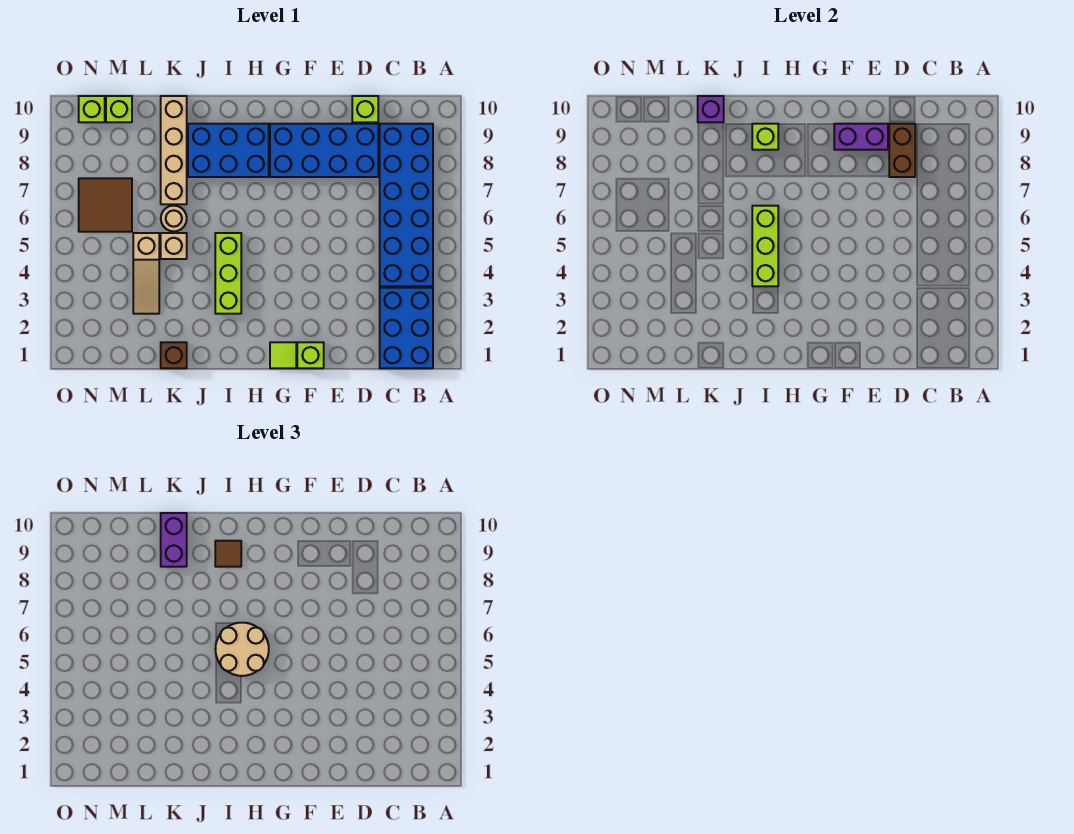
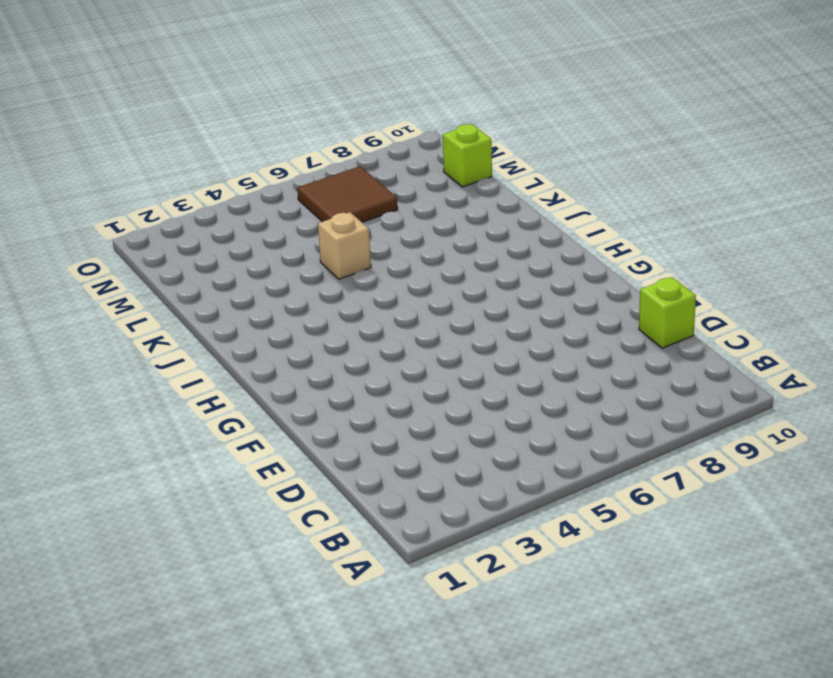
none -> blue 2x3 brick [380,288,433,368]
none -> blue 2x6 brick [380,124,433,286]
none -> blue 2x4 brick [270,124,378,177]

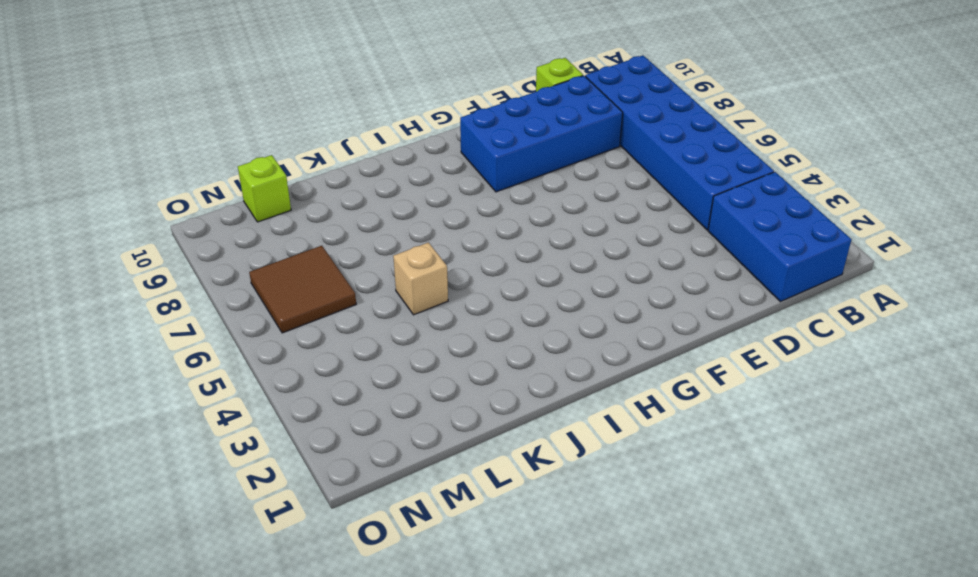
none -> lime 1x1 brick [297,342,324,368]
none -> lime 1x1 tile [270,342,296,368]
none -> blue 2x3 brick [188,124,269,177]

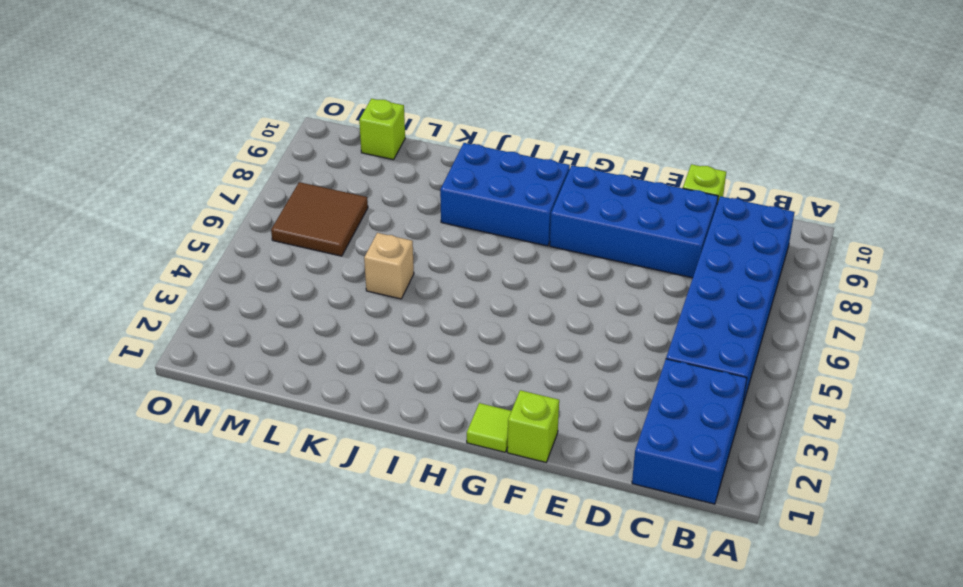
none -> lime 1x3 brick [215,233,241,314]
none -> brown 1x1 brick [161,342,187,368]
none -> tan 1x1 round brick [161,206,187,232]

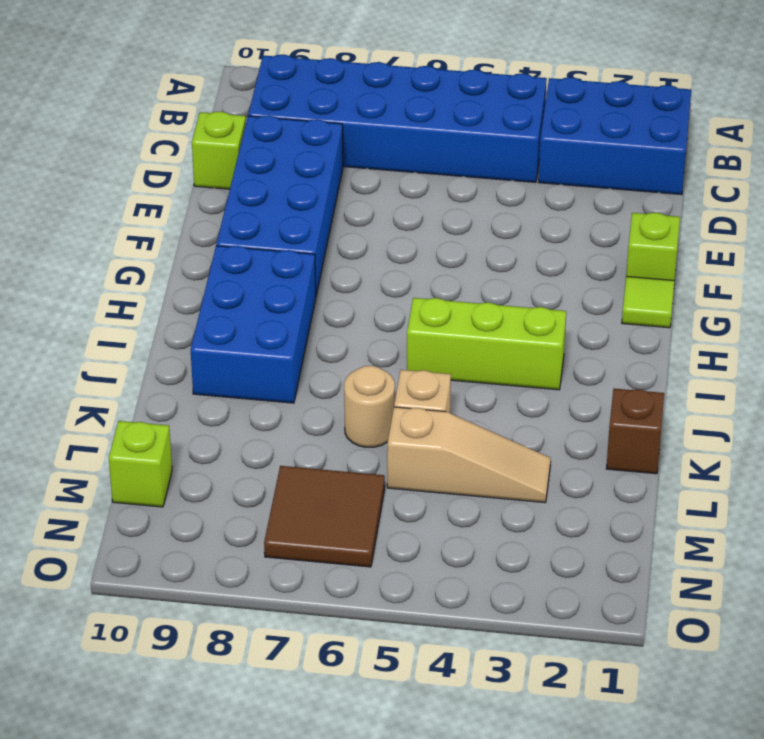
none -> tan 1x4 brick [161,96,187,204]
none -> lime 1x1 brick [79,96,105,122]
none -> brown 1x2 brick [889,124,915,177]

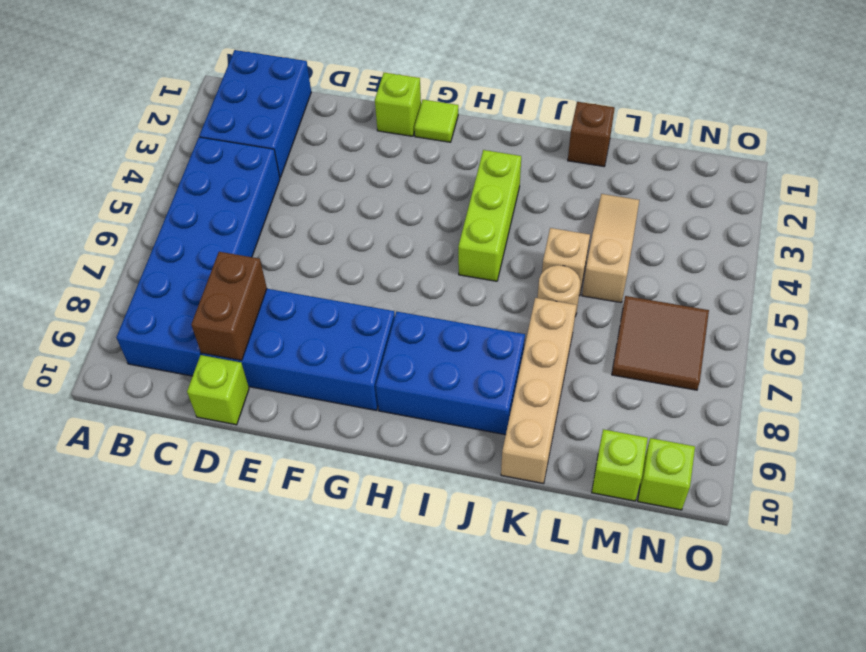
none -> purple 1x2 brick [834,124,888,150]
none -> lime 1x3 brick [752,206,778,286]
none -> lime 1x1 brick [752,124,778,150]

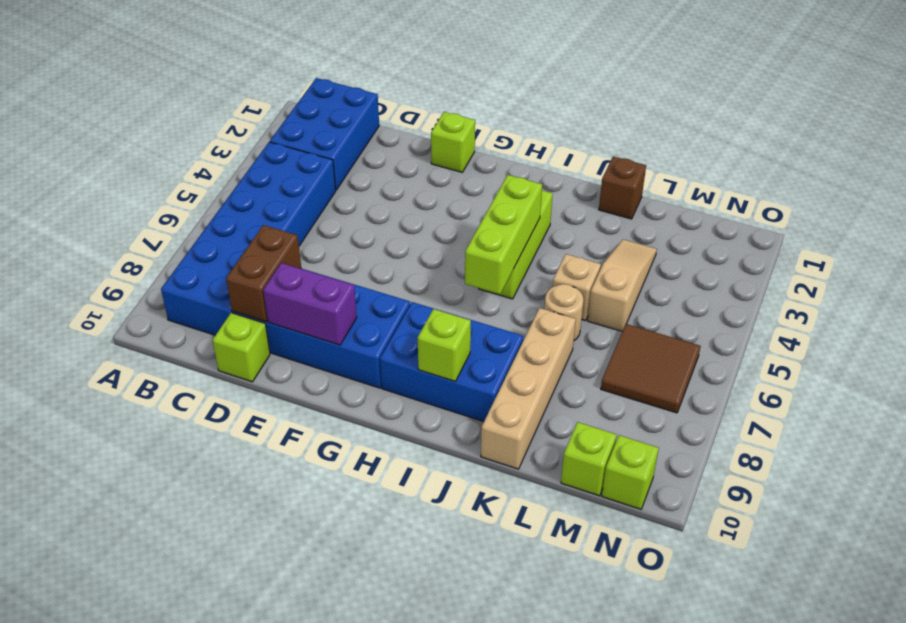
none -> lime 1x1 tile [270,342,296,368]
none -> purple 1x1 brick [698,96,724,122]
none -> tan 2x2 round brick [215,623,269,676]

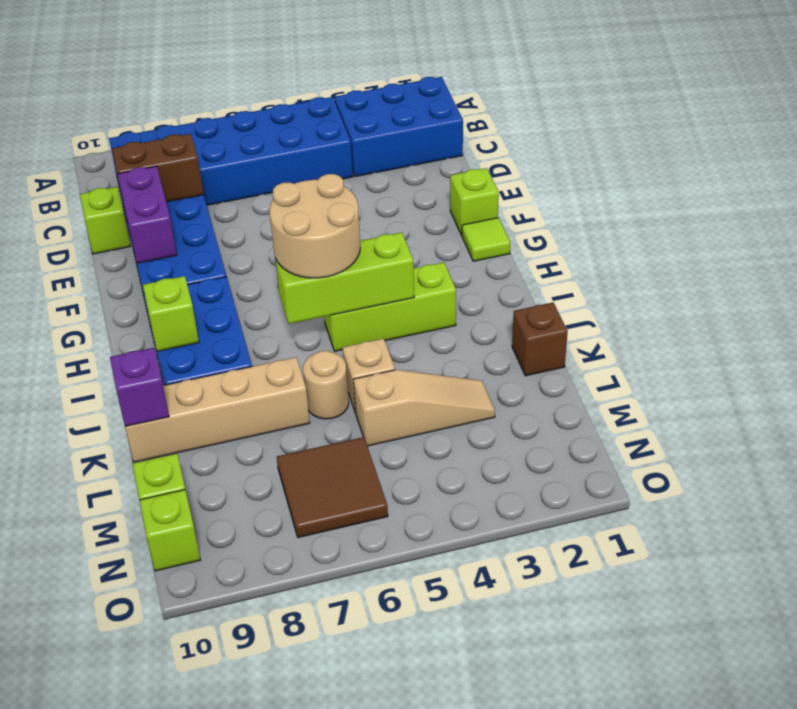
none -> brown 1x1 tile [215,541,241,567]
none -> purple 1x2 brick [161,513,187,567]

